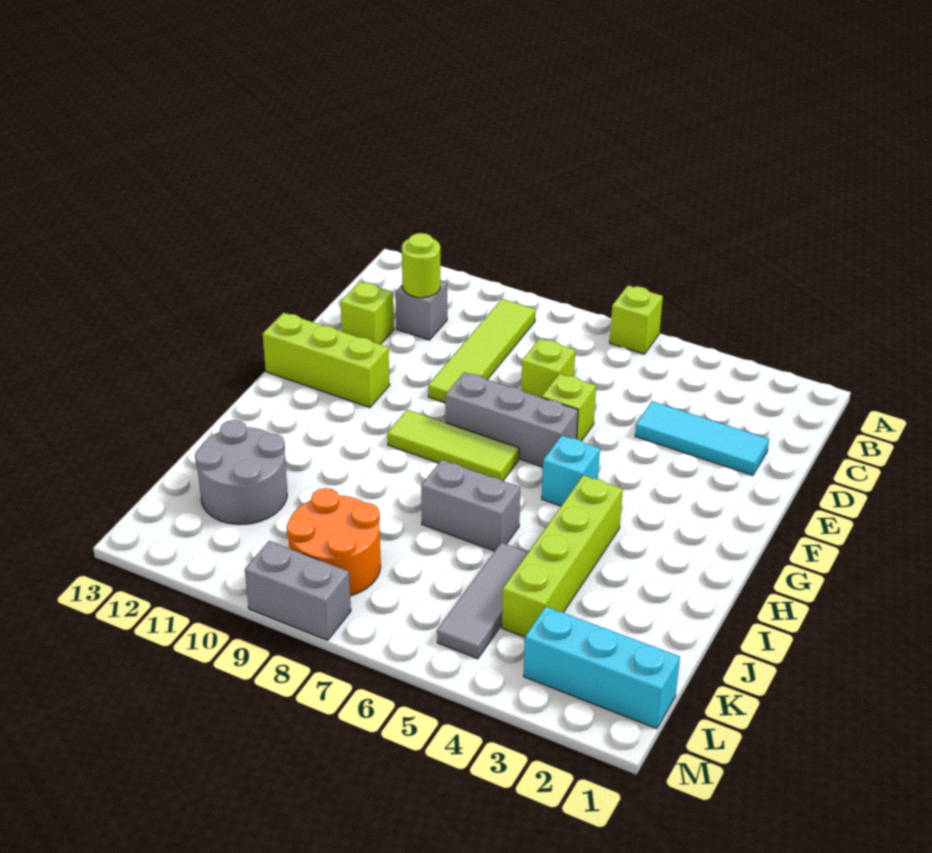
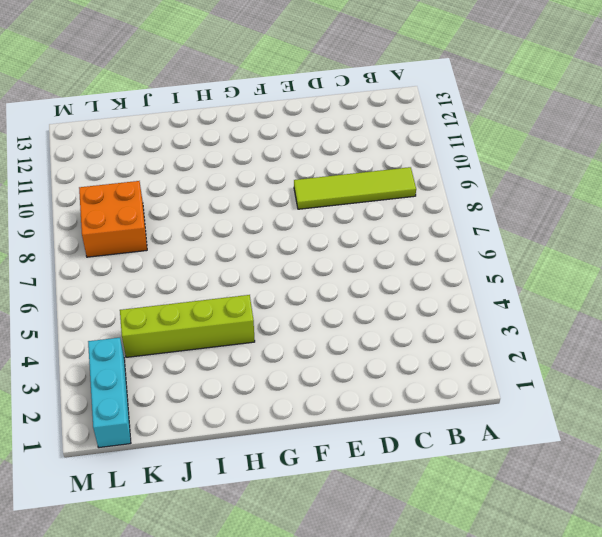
orange 2x2 brick [79,181,147,257] -> orange 2x2 round brick [287,488,381,596]
none -> lime 1x1 brick [610,285,663,354]
none -> grey 1x1 brick [396,280,447,340]
none -> cyan 1x3 tile [635,401,769,475]

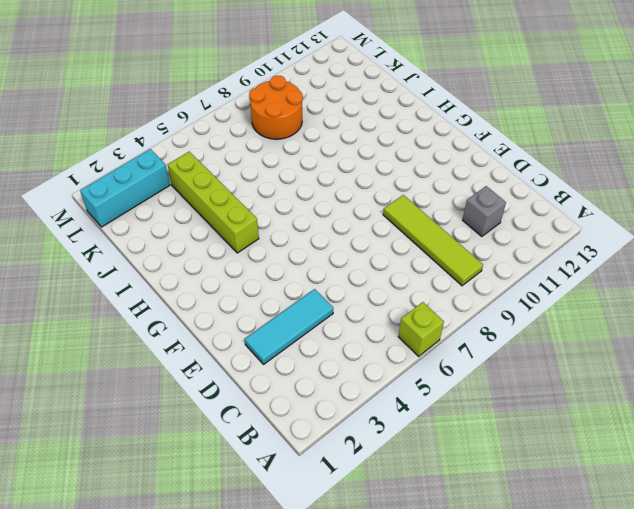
none -> lime 1x1 brick [521,339,575,397]
none -> lime 1x1 brick [340,282,394,344]
none -> lime 1x1 brick [542,374,596,441]

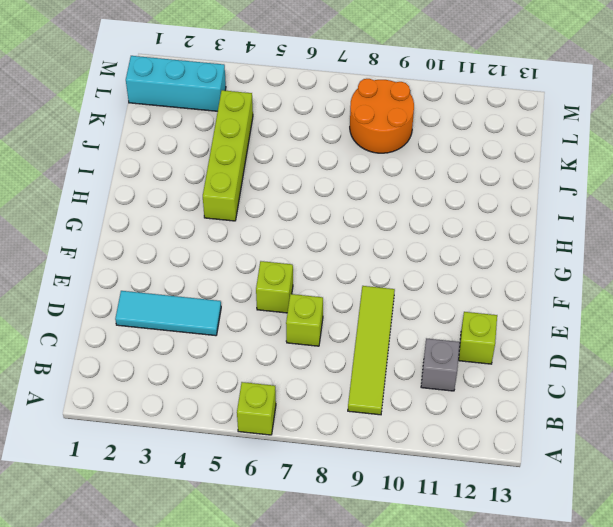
none -> grey 1x3 brick [445,372,578,467]
none -> lime 1x3 brick [263,313,390,408]
none -> cyan 1x1 brick [542,435,600,506]

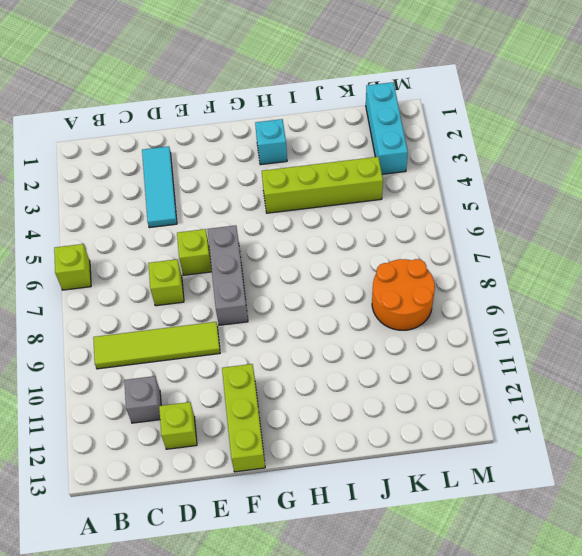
cyan 1x1 brick [255,119,287,165] -> cyan 1x1 brick moved to [542,435,600,506]
none -> lime 1x3 tile [387,410,519,481]
none -> grey 1x2 brick [421,460,521,551]
none -> grey 1x3 tile [437,543,528,659]

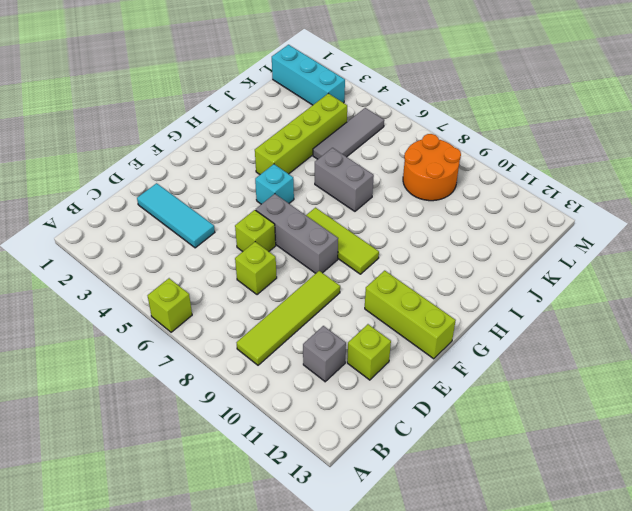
none -> grey 2x2 round brick [195,420,287,524]
none -> grey 1x2 brick [245,541,351,640]
none -> lime 1x1 round brick [402,233,440,298]

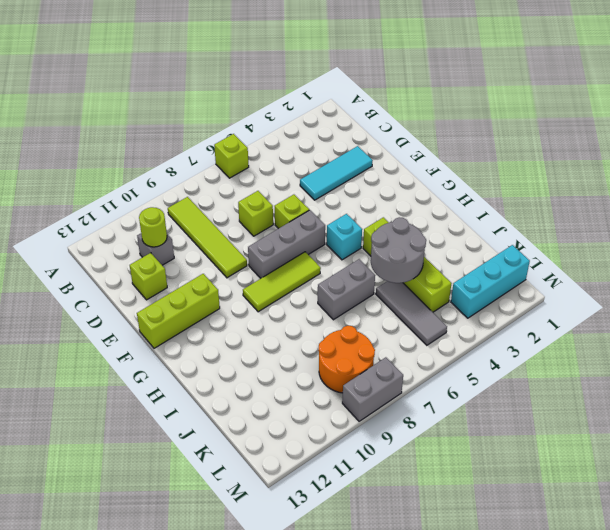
grey 2x2 round brick [371,217,426,283] -> grey 2x2 round brick moved to [195,420,287,524]

